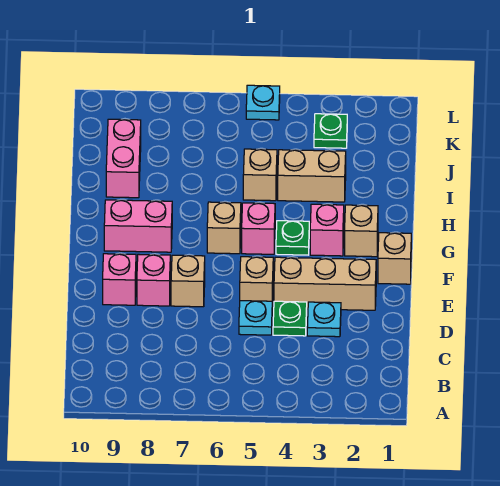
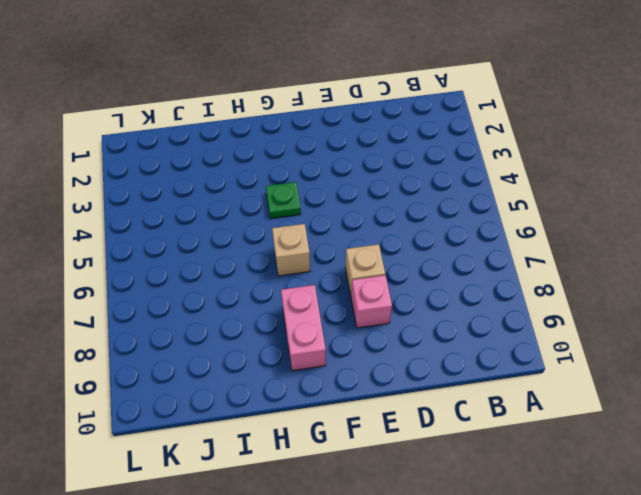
none -> cyan 1x1 plate [307,302,341,337]
none -> green 1x1 plate [273,301,307,336]
none -> cyan 1x1 plate [239,301,272,335]

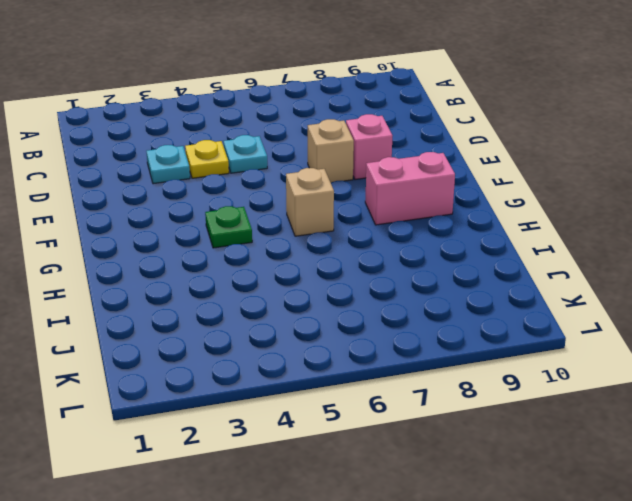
yellow 1x1 plate [185,140,229,178] -> green 1x1 plate [273,301,307,336]
none -> tan 1x3 brick [274,257,376,310]
none -> tan 1x1 brick [240,257,273,306]
none -> pink 1x1 brick [103,254,136,305]

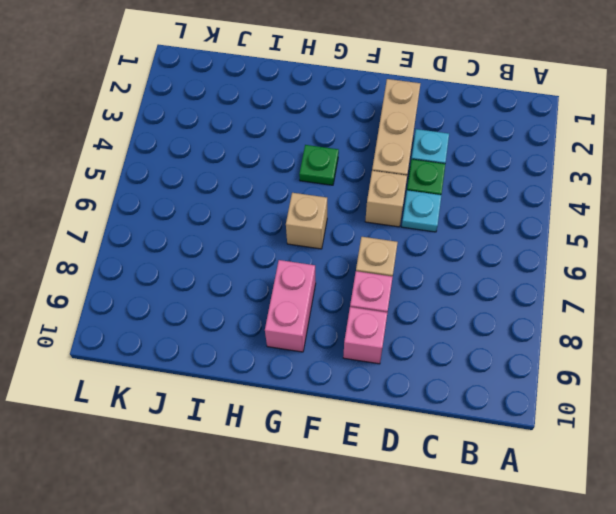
none -> tan 1x1 brick [378,233,411,284]
none -> tan 1x1 brick [345,205,378,257]
none -> pink 1x1 brick [310,204,344,256]

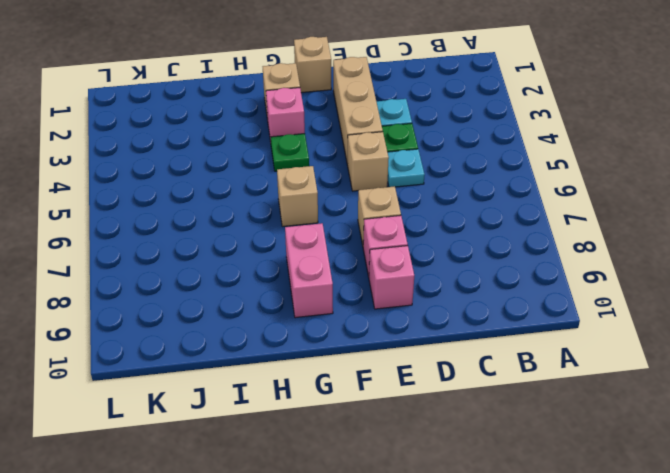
none -> pink 1x1 brick [242,203,275,254]
none -> tan 1x2 brick [278,150,346,202]
none -> tan 1x1 brick [243,149,277,201]

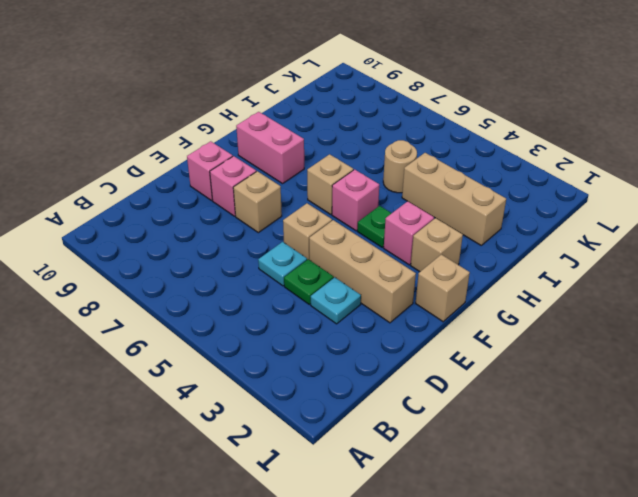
tan 1x3 brick [402,153,506,245] -> tan 1x2 brick [278,150,346,202]
tan 1x1 round brick [383,140,417,193] -> tan 1x1 brick [243,149,277,201]
none -> pink 1x2 brick [106,119,141,198]
none -> green 1x1 plate [314,114,347,148]
none -> cyan 1x1 plate [246,85,280,120]

